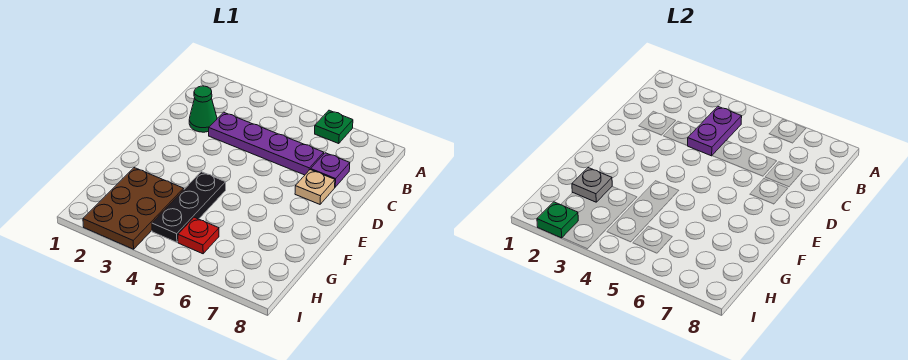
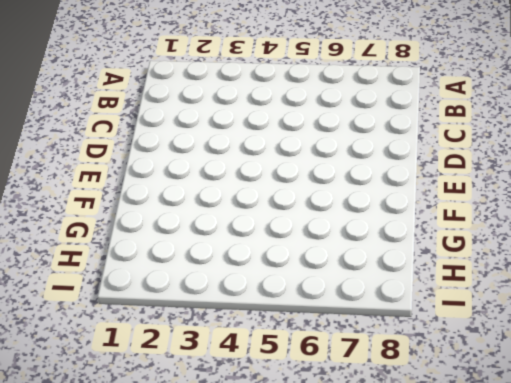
none -> green 1x1 plate [315,110,353,144]
none -> green 1x1 cone [189,86,217,132]

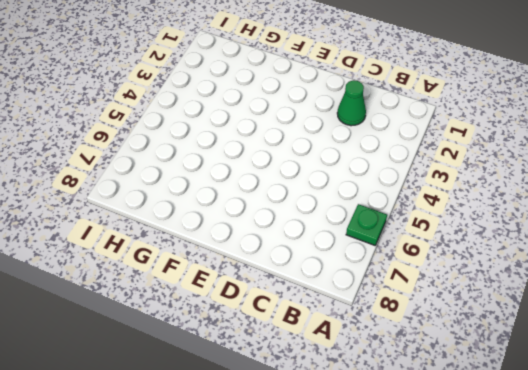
none -> purple 1x4 plate [209,112,324,175]
none -> purple 1x1 plate [311,153,350,187]

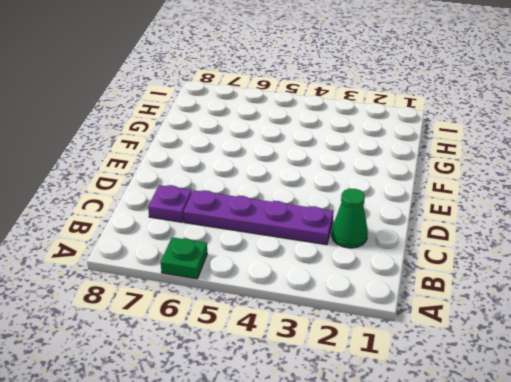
none -> tan 1x1 plate [295,169,335,204]
none -> black 1x3 plate [152,172,226,242]

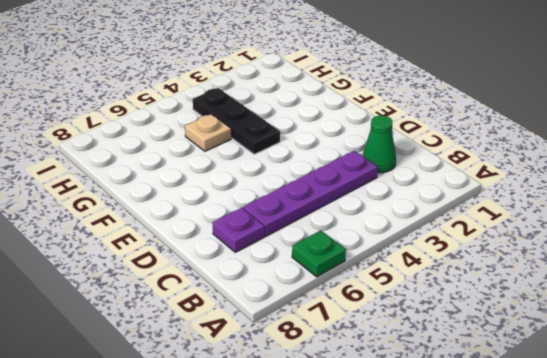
tan 1x1 plate [185,114,231,151] -> tan 1x1 plate moved to [295,169,335,204]
none -> brown 2x3 plate [83,168,184,249]
none -> red 1x1 plate [178,217,219,254]

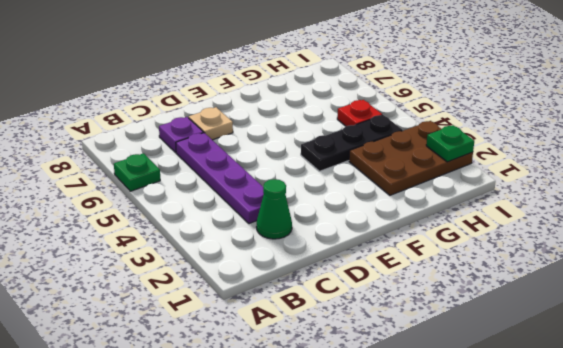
none -> purple 1x2 plate [688,107,742,156]
none -> grey 1x1 plate [572,168,612,202]

